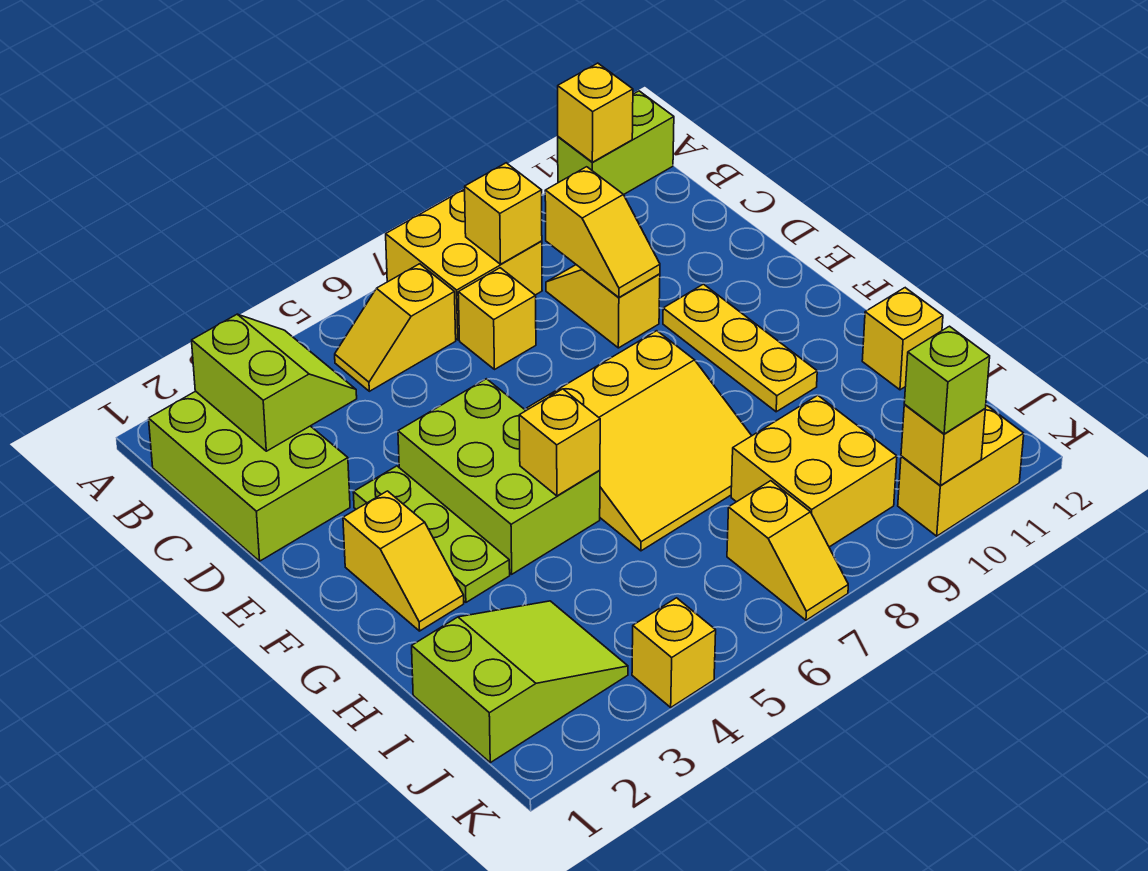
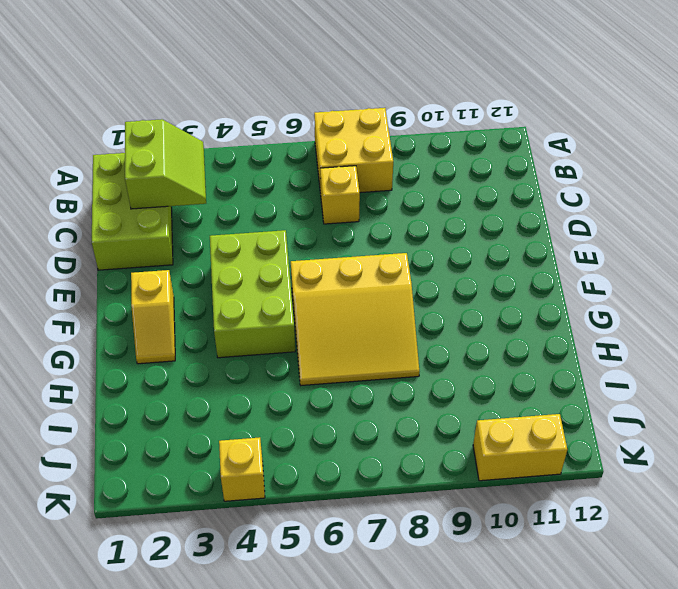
none -> lime 1x2 brick [558,91,674,195]
none -> yellow 1x2 slope [335,264,456,391]
none -> yellow 1x2 slope [546,265,660,348]

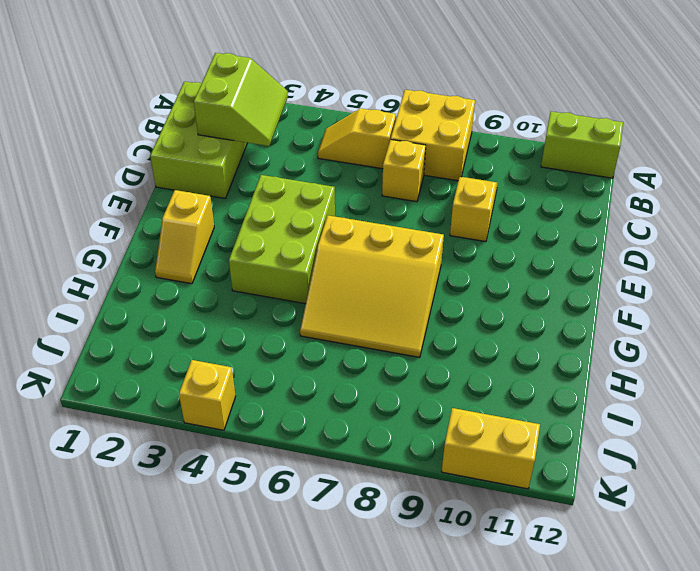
none -> lime 1x3 plate [353,466,510,602]
none -> yellow 1x3 plate [663,284,817,412]
none -> yellow 1x1 brick [862,288,943,390]

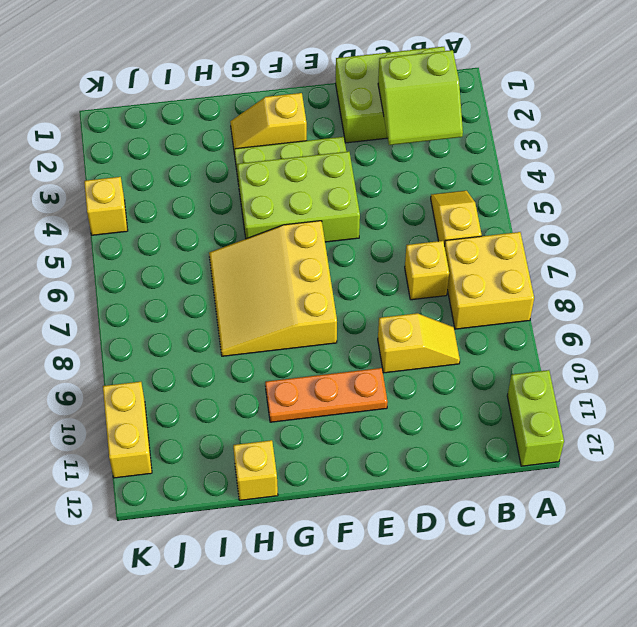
orange 1x3 plate [265,368,388,422] -> yellow 1x3 plate [663,284,817,412]
none -> lime 2x3 slope [412,601,628,763]
none -> yellow 2x2 brick [731,395,897,547]
none -> yellow 1x2 slope [727,481,848,620]

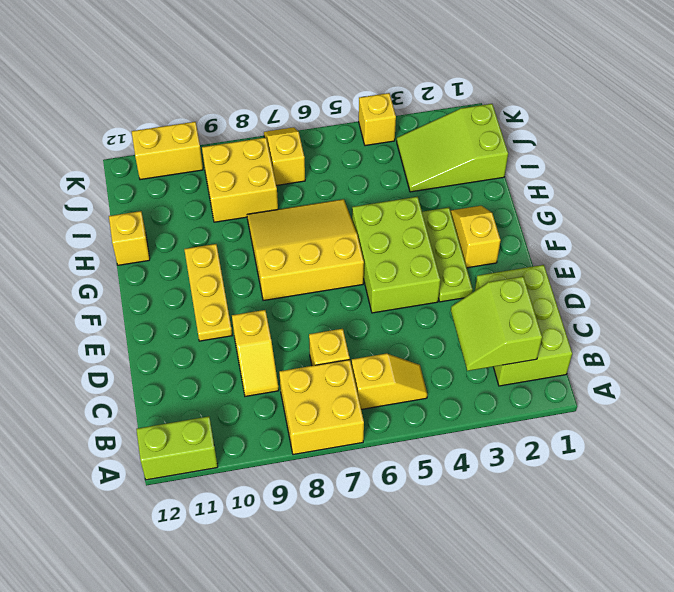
none -> yellow 1x1 brick [558,63,633,162]
none -> yellow 1x1 brick [465,163,542,264]
none -> yellow 1x2 slope [545,167,660,297]

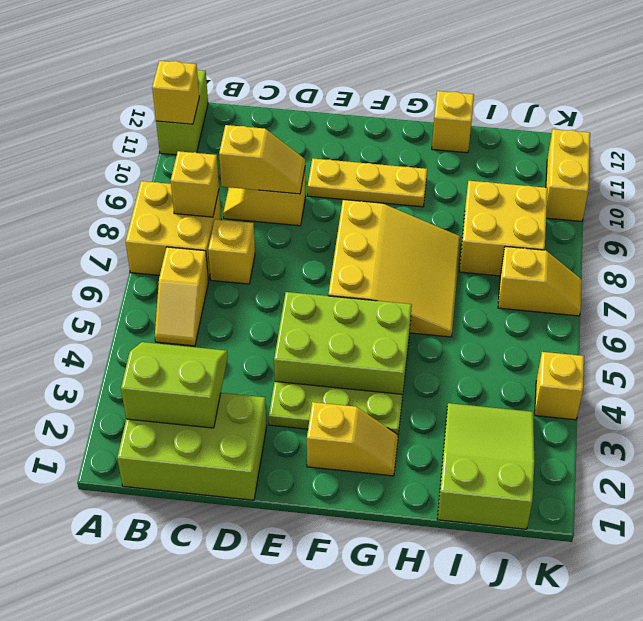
none -> yellow 1x1 brick [519,389,600,496]
none -> yellow 1x1 brick [901,405,985,486]
none -> lime 1x1 brick [904,326,990,434]

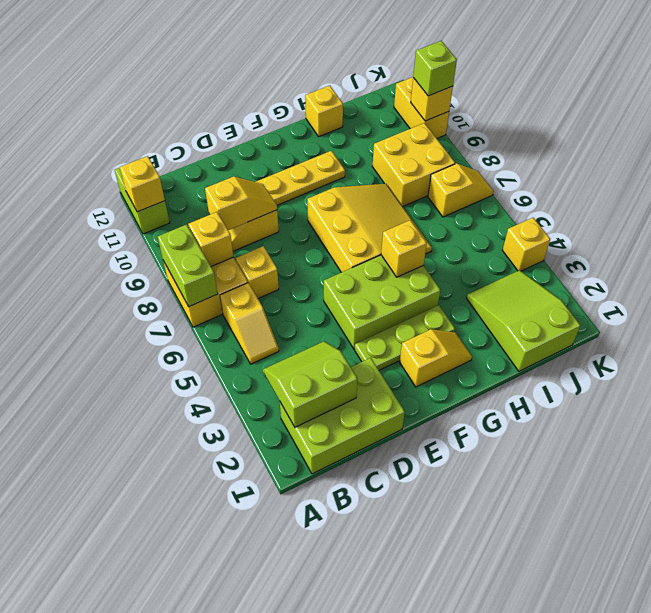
lime 1x2 brick [158,224,218,307] -> none

